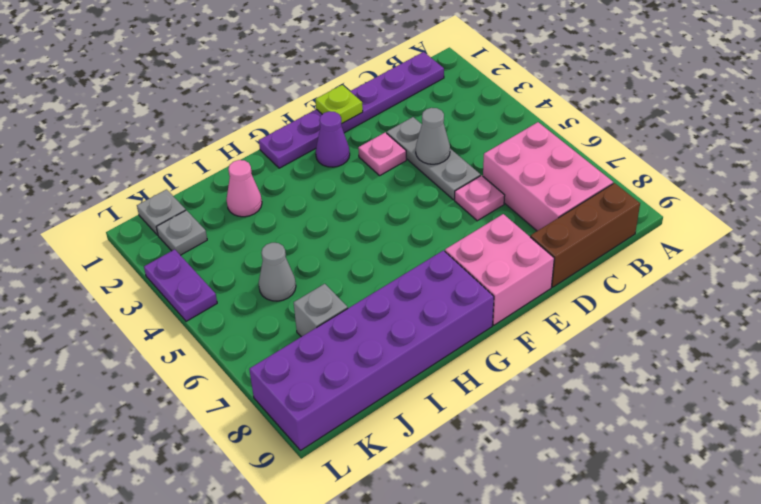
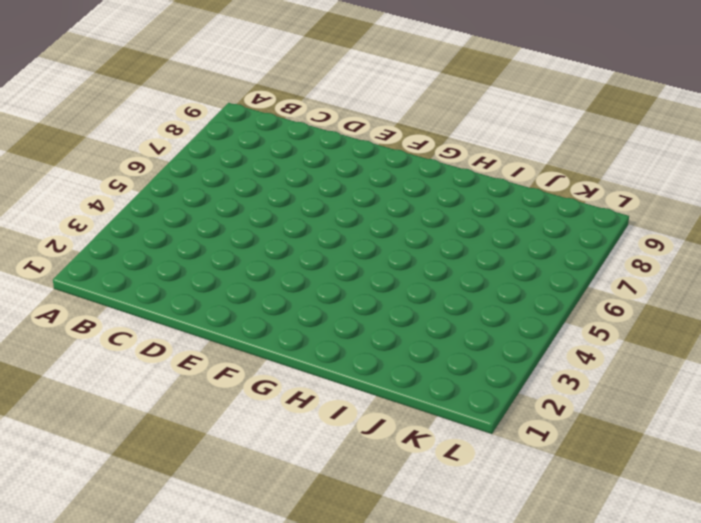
none -> purple 1x6 plate [259,52,444,168]
none -> pink 2x3 brick [483,122,613,231]
none -> brown 1x3 brick [530,183,640,287]

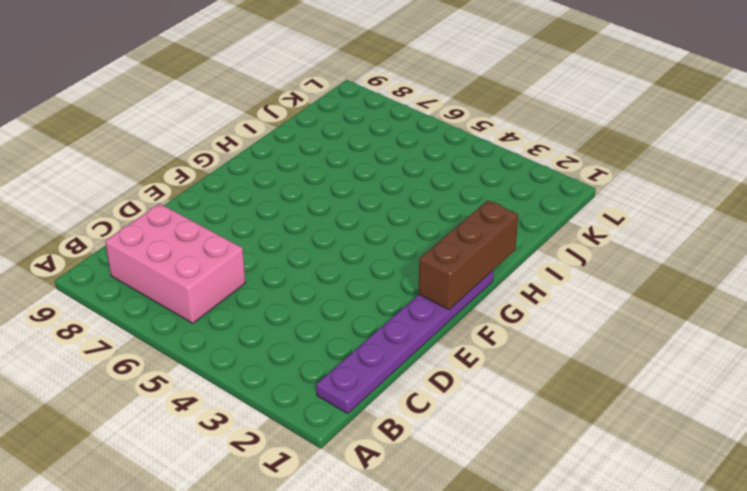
brown 1x3 brick [419,200,518,310] -> brown 1x3 brick moved to [530,183,640,287]
none -> grey 1x3 plate [387,117,480,200]
none -> pink 1x1 plate [455,175,505,221]
none -> pink 1x1 plate [358,132,406,175]

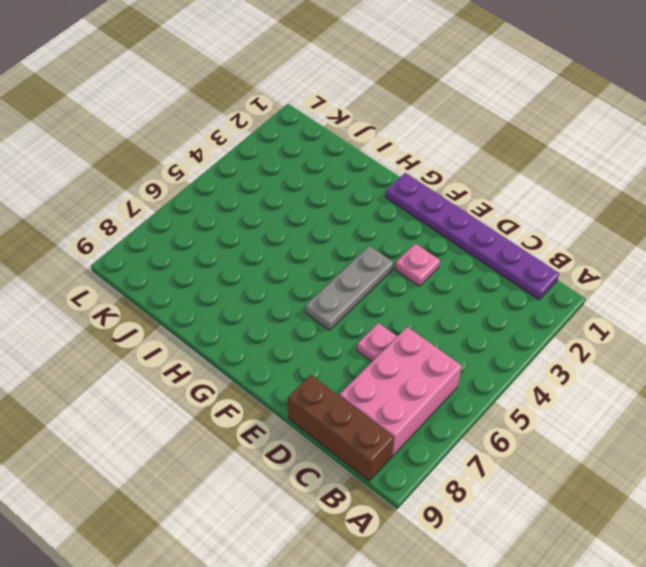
grey 1x3 plate [305,246,393,330] -> grey 1x3 plate moved to [387,117,480,200]
none -> pink 2x2 brick [445,214,554,325]
none -> purple 1x1 cone [316,111,350,167]
none -> purple 2x6 brick [249,250,494,451]

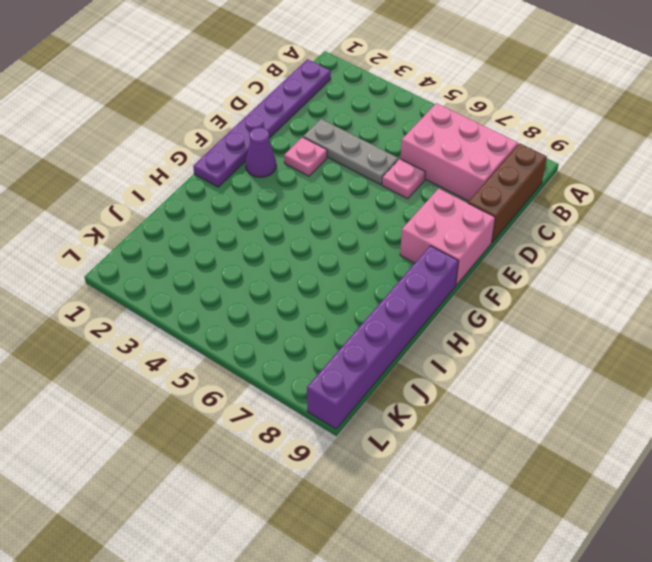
purple 1x6 brick [307,246,459,429] -> purple 2x6 brick [249,250,494,451]
none -> pink 1x1 cone [226,160,262,217]
none -> grey 1x1 cone [259,243,296,301]
none -> grey 1x1 brick [294,284,348,337]

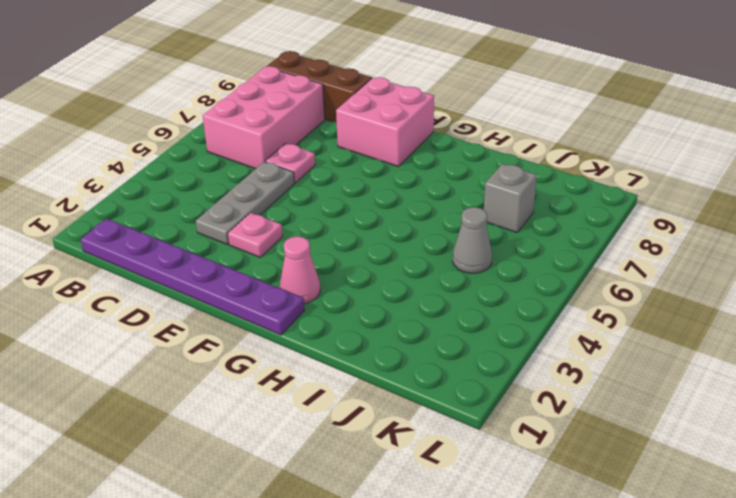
pink 1x1 cone [279,236,320,303] -> pink 1x1 cone moved to [226,160,262,217]
none -> purple 1x1 cone [316,111,350,167]
none -> purple 2x6 brick [249,250,494,451]
none -> grey 1x1 plate [137,190,186,235]

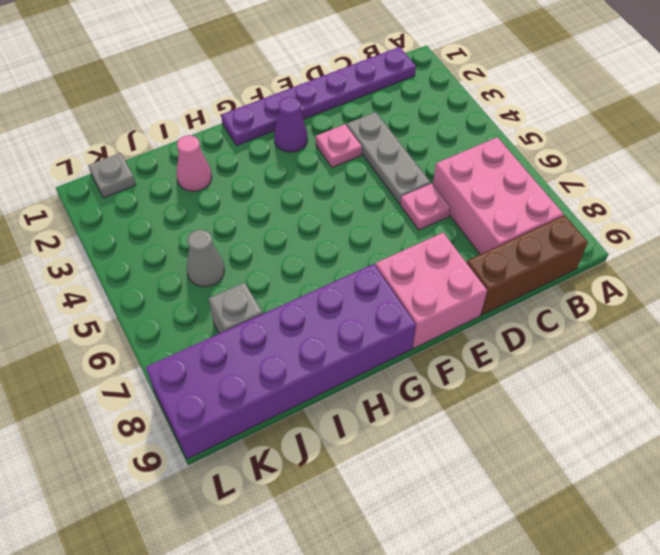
none -> grey 1x1 plate [156,210,207,255]
none -> purple 1x2 plate [144,249,217,321]
none -> grey 1x1 cone [416,108,450,164]

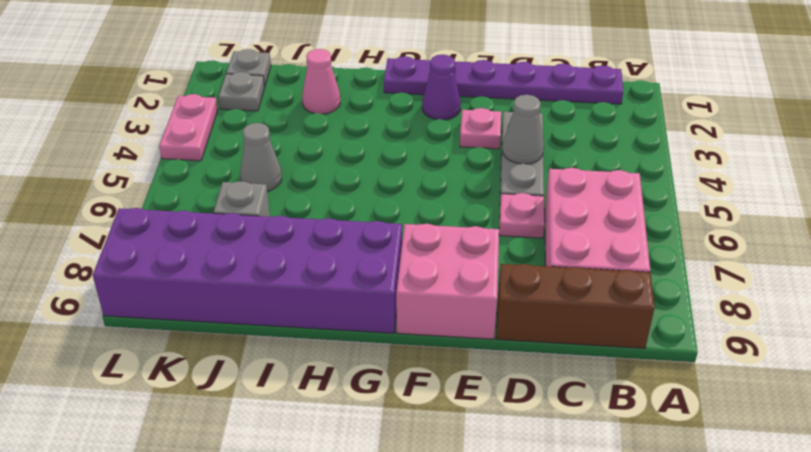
pink 1x2 plate [159,94,218,161] -> purple 1x2 plate [144,249,217,321]
none -> lime 1x1 plate [315,85,363,123]

